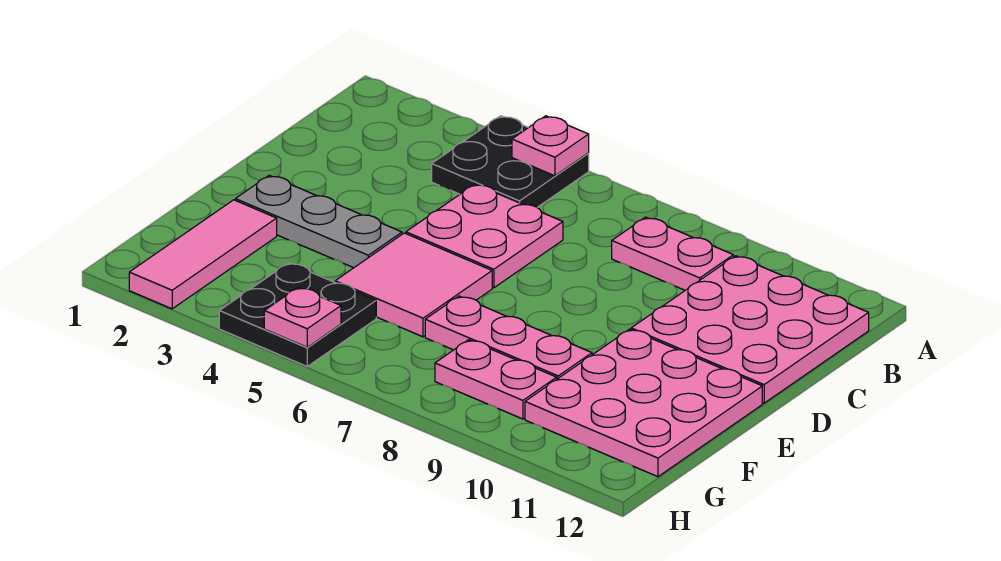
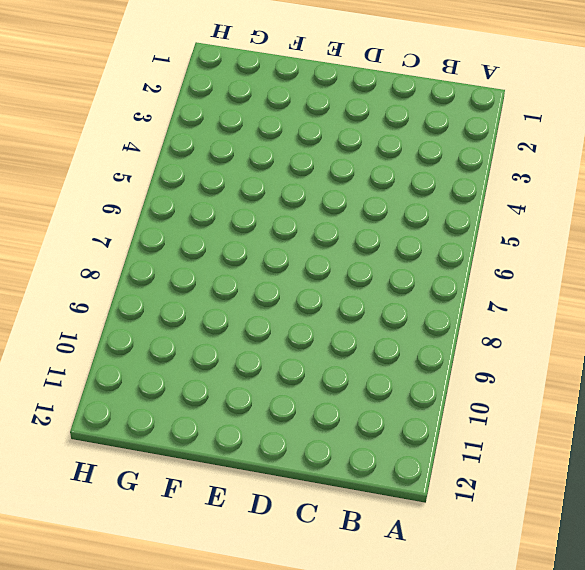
none -> black 2x2 plate [432,116,589,207]
none -> pink 1x2 plate [612,217,733,290]
none -> pink 3x3 plate [631,256,869,403]

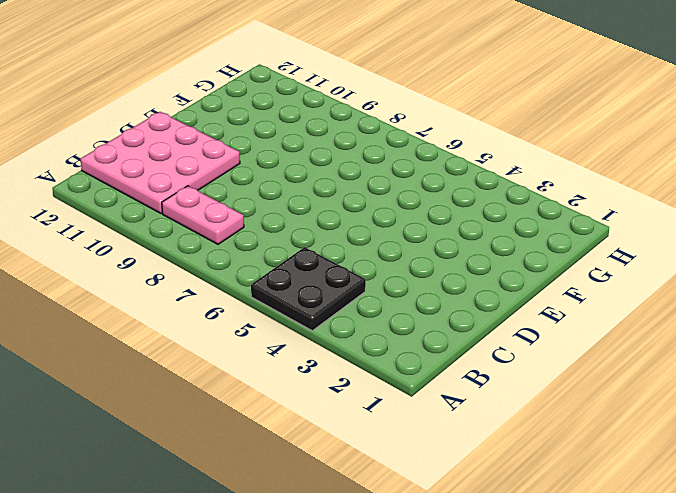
none -> pink 2x2 plate [406,184,563,288]
none -> grey 1x3 plate [235,175,402,268]
none -> pink 2x2 tile [335,233,492,337]

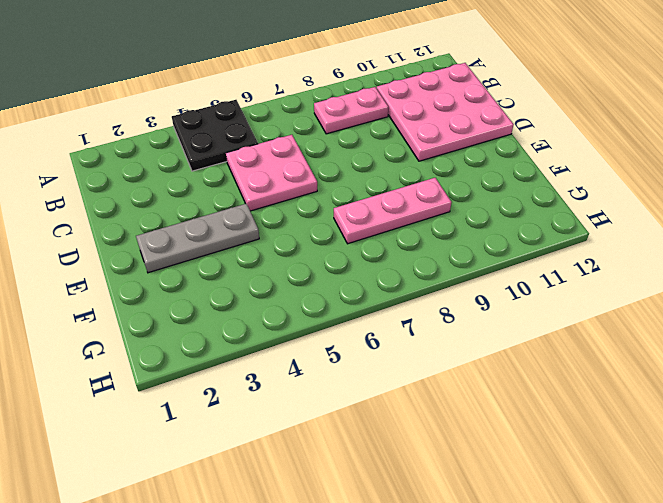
none -> pink 2x2 tile [335,233,492,337]
none -> pink 3x3 plate [525,329,762,477]
none -> pink 1x3 tile [129,200,277,309]

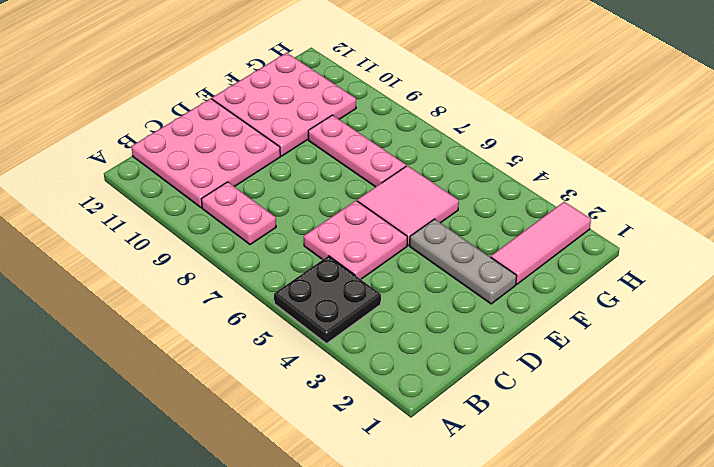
none -> black 2x2 plate [219,263,376,366]
none -> pink 1x2 plate [435,340,557,419]
none -> pink 1x1 plate [512,116,589,176]

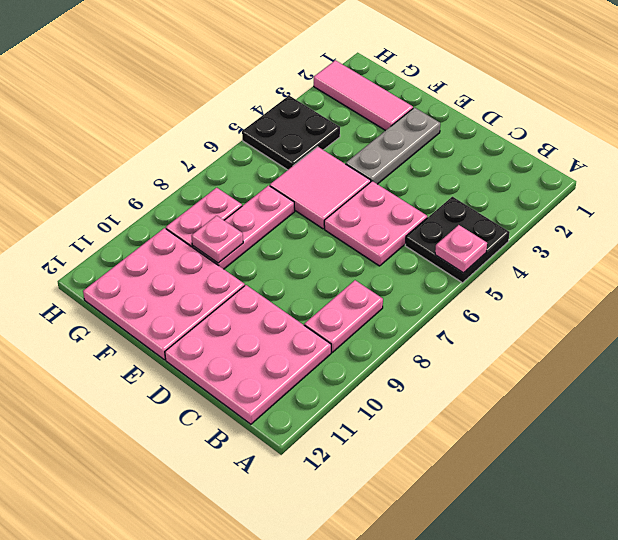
pink 1x1 plate [192,216,243,263] -> pink 1x1 plate moved to [264,287,341,347]

